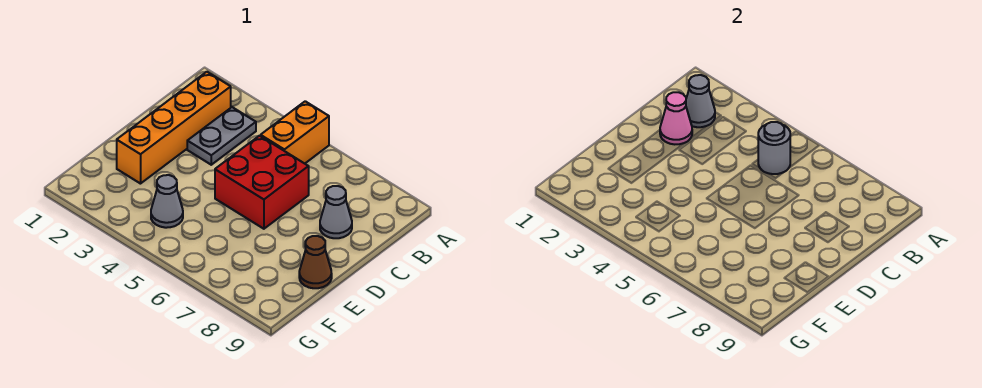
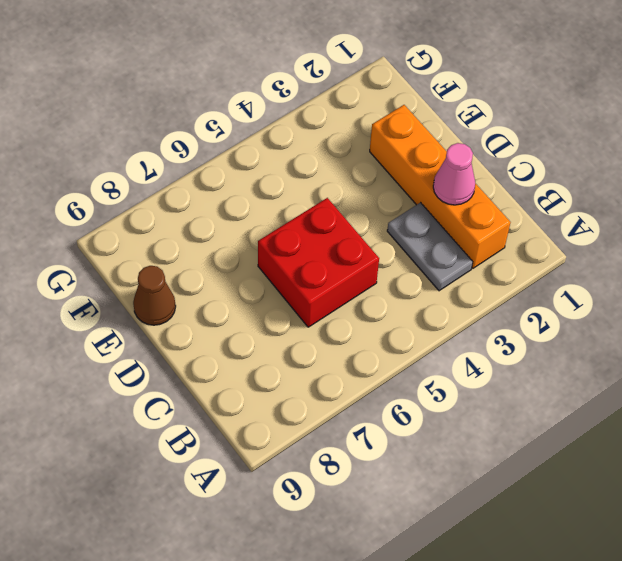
none -> orange 1x2 brick [261,101,329,164]
none -> grey 1x1 cone [320,186,352,238]

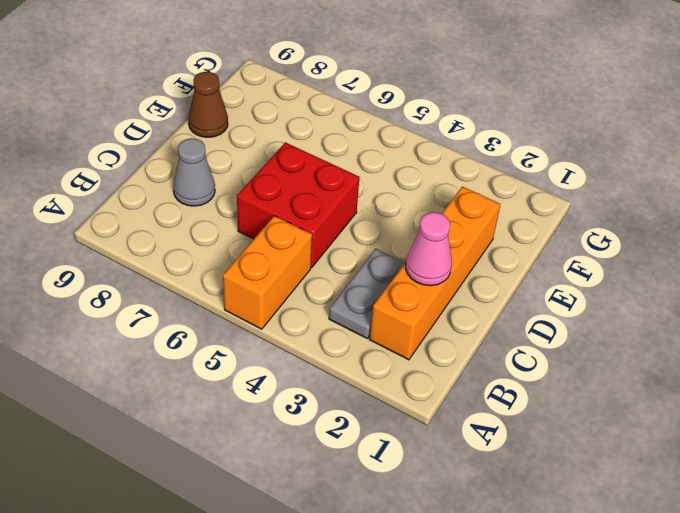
none -> grey 1x1 cone [151,175,183,228]
none -> grey 1x1 cone [686,75,715,127]

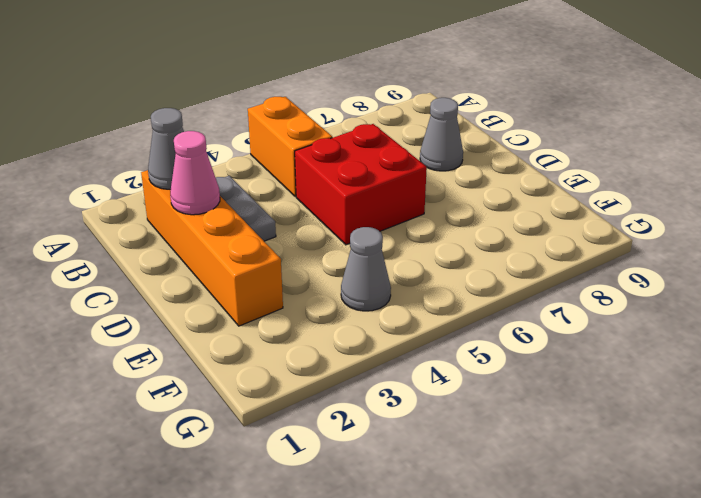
none -> brown 1x1 cone [299,236,332,288]
none -> grey 1x1 round brick [758,122,790,174]

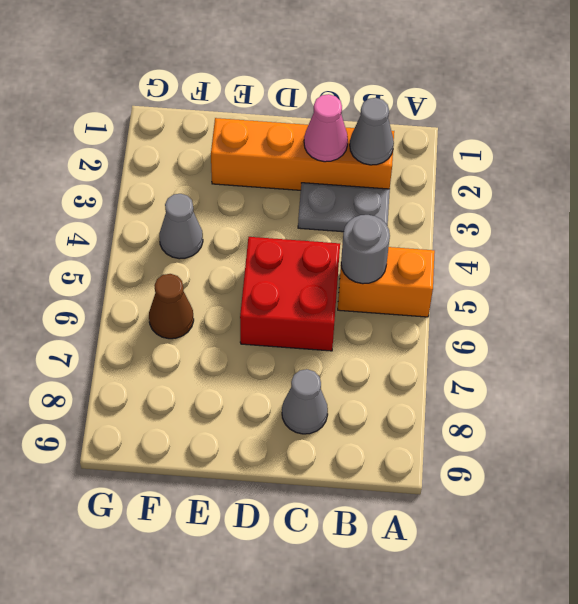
brown 1x1 cone [149,274,194,339] -> brown 1x1 cone moved to [299,236,332,288]

